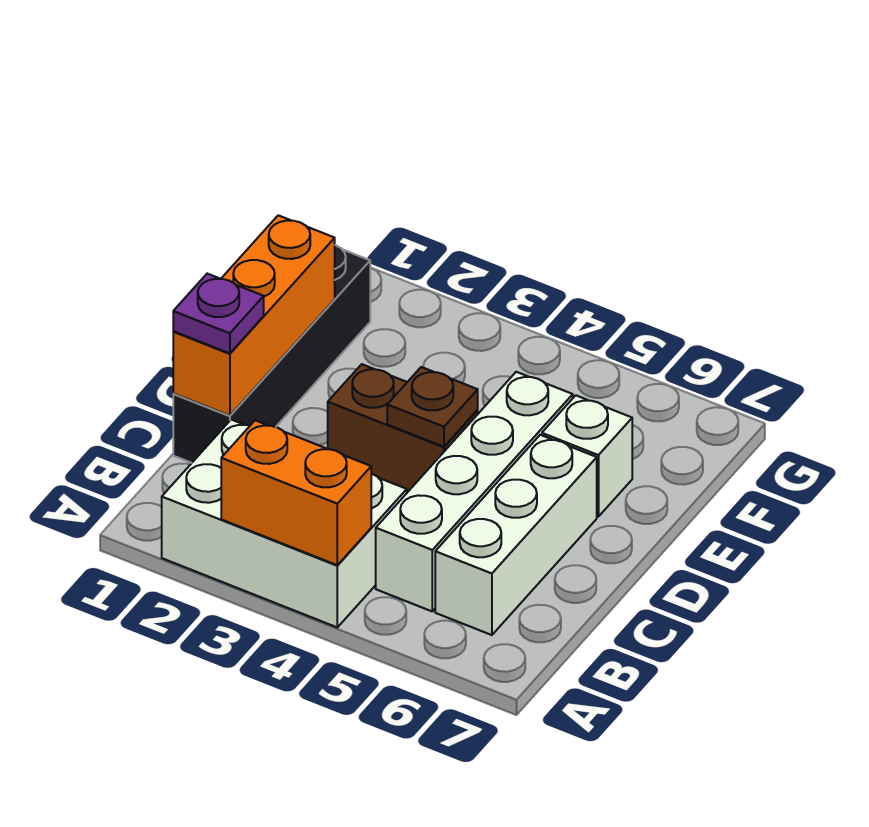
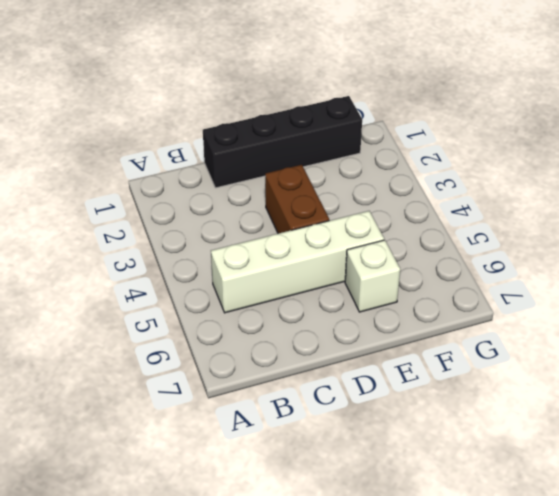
none -> white 2x3 brick [162,420,407,627]
none -> white 1x3 brick [435,435,597,635]

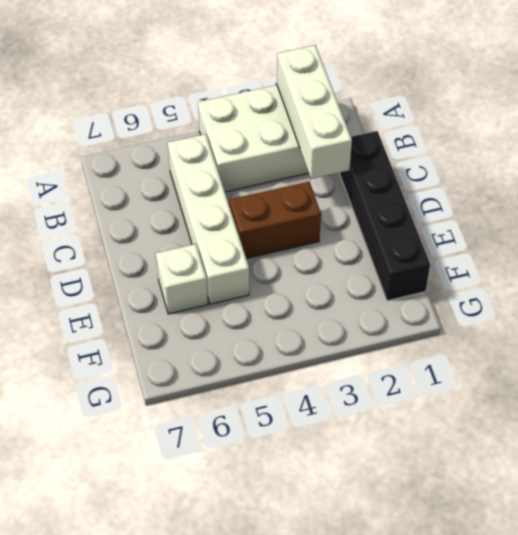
white 1x3 brick [277,45,352,179] -> white 1x3 brick moved to [435,435,597,635]
none -> orange 1x2 brick [221,420,371,565]
none -> orange 1x3 brick [173,215,335,416]

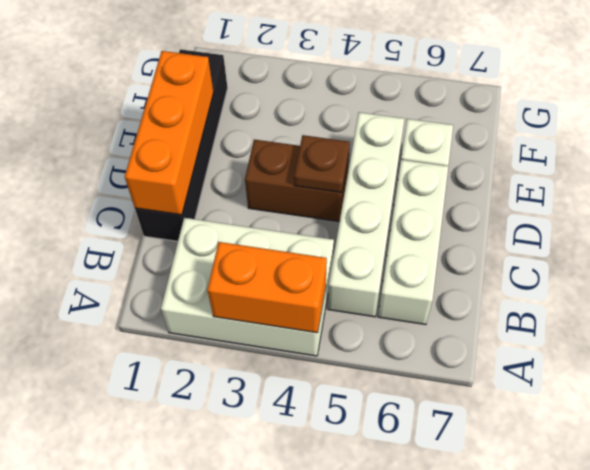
none -> purple 1x1 plate [173,274,264,353]

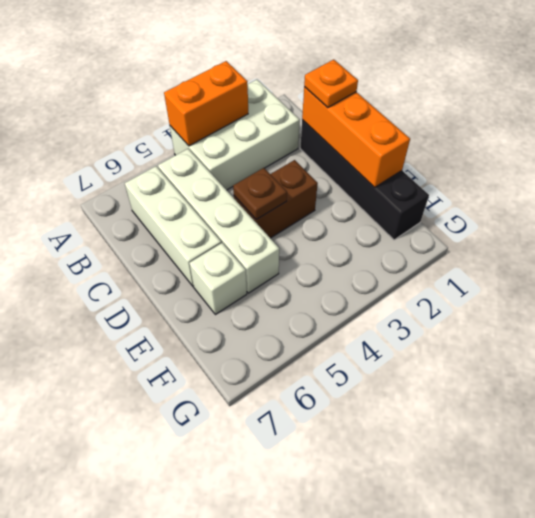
orange 1x1 plate [304,60,358,108] -> purple 1x1 plate [173,274,264,353]

